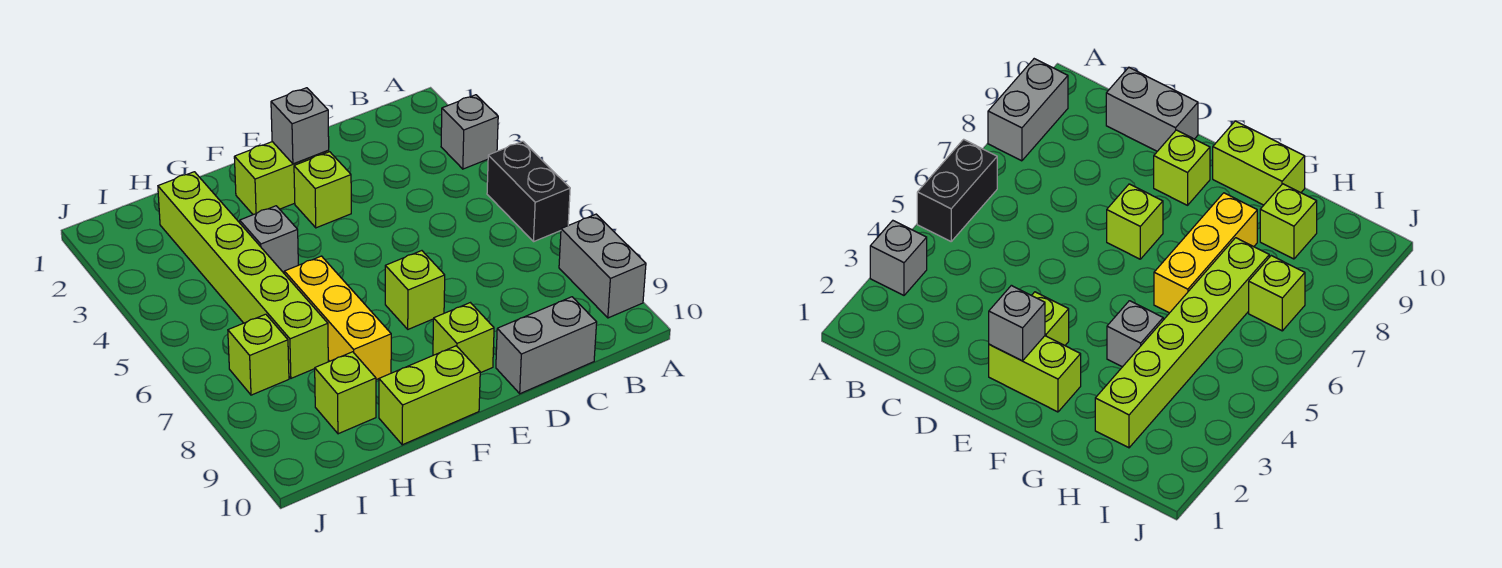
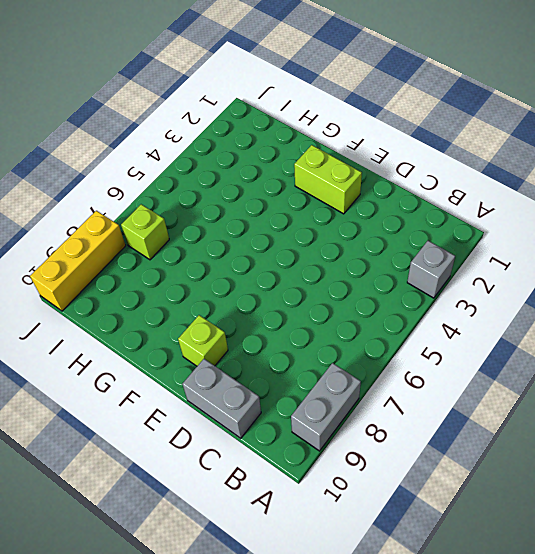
yellow 1x3 brick [30,211,126,311] -> yellow 1x3 brick moved to [284,256,391,380]
none -> black 1x2 brick [487,141,570,241]
none -> lime 1x1 brick [294,152,351,228]
none -> lime 1x1 brick [385,251,445,329]

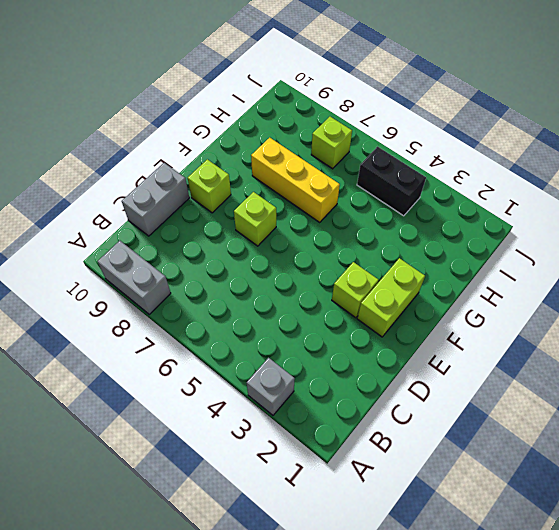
black 1x2 brick [357,147,426,216] -> black 1x2 brick moved to [487,141,570,241]
none -> lime 1x2 brick [379,346,480,445]
none -> grey 1x1 brick [240,206,298,274]
none -> lime 1x6 brick [158,172,328,378]

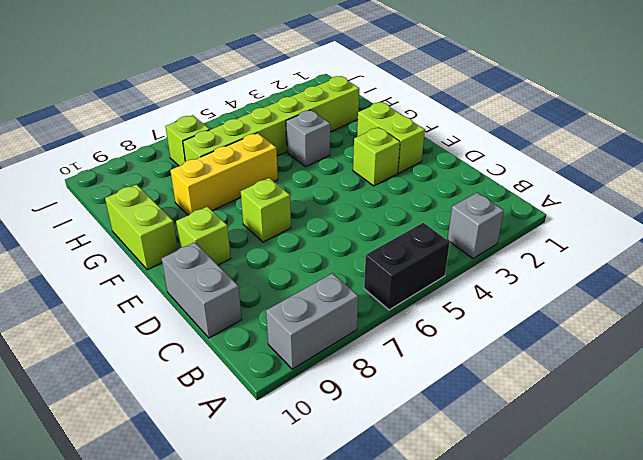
none -> lime 1x1 brick [315,352,376,434]
none -> grey 1x1 brick [271,88,329,164]

